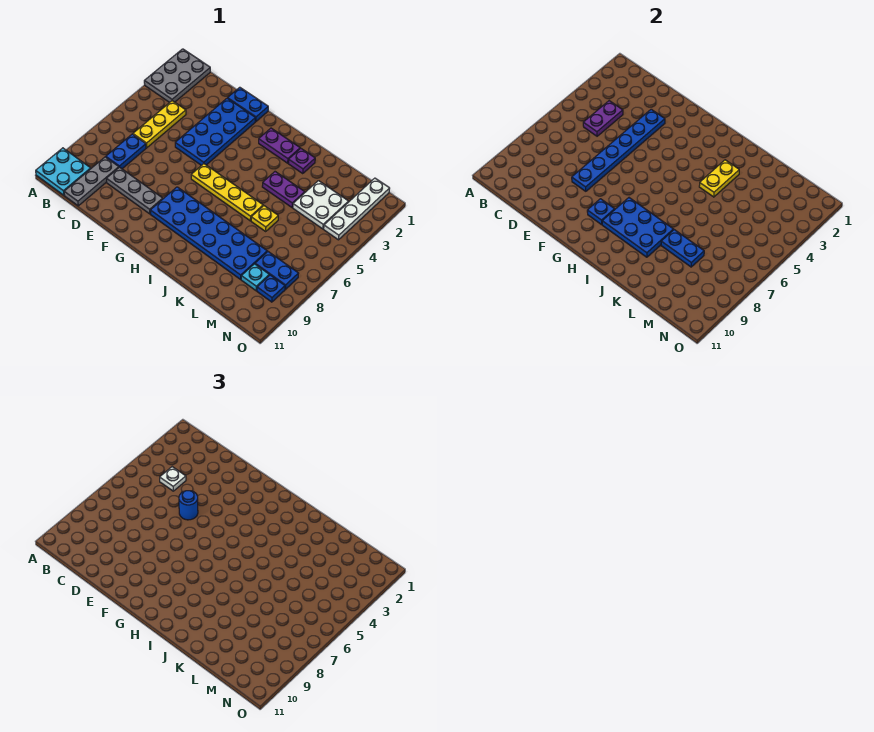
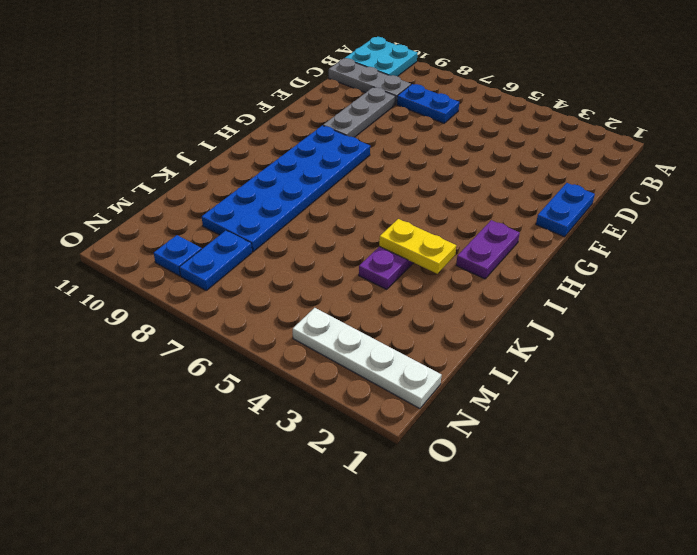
none -> grey 2x3 plate [144,49,210,102]
none -> yellow 1x3 plate [133,101,186,148]
none -> blue 2x4 plate [175,98,255,166]

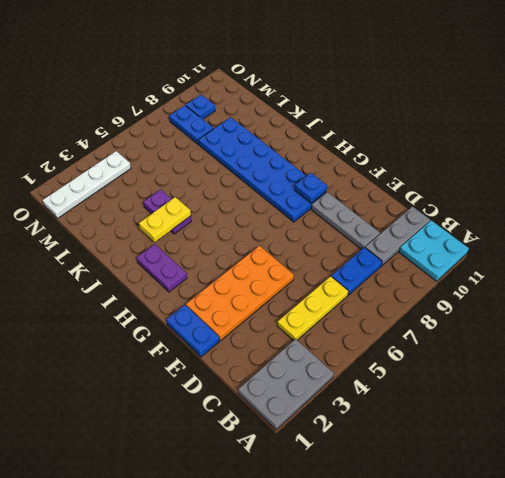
orange 2x4 plate [186,246,294,341] -> blue 2x4 plate [175,98,255,166]
none -> yellow 1x4 plate [191,164,263,221]
none -> purple 1x1 plate [288,149,315,174]
none -> yellow 1x1 plate [251,206,278,231]

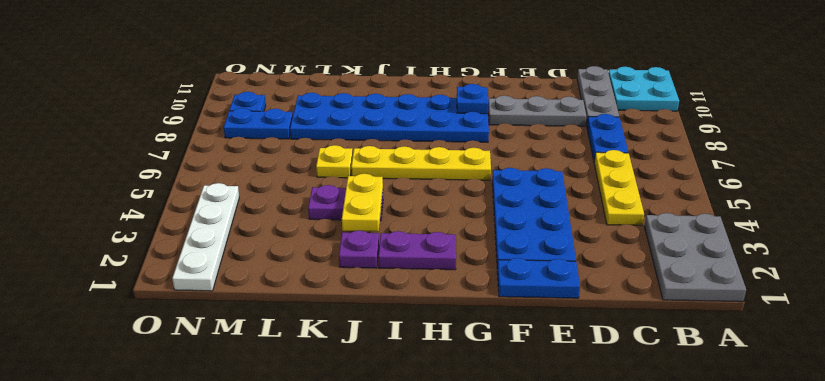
none -> white 2x2 plate [293,181,349,229]
none -> cyan 1x1 plate [241,264,269,291]
none -> purple 1x2 plate [583,101,623,136]

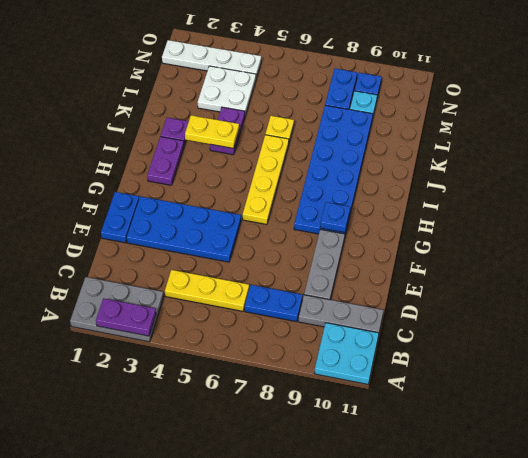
purple 1x2 plate [96,298,156,336] -> purple 1x2 plate moved to [583,101,623,136]
none -> blue 1x6 plate [572,109,665,191]
none -> blue 2x3 plate [602,198,673,257]
none -> blue 1x2 plate [661,230,704,267]

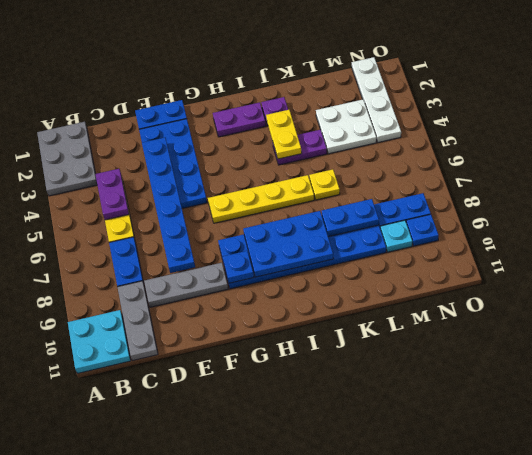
none -> white 1x1 plate [160,467,186,491]
none -> blue 1x1 round brick [179,491,198,520]

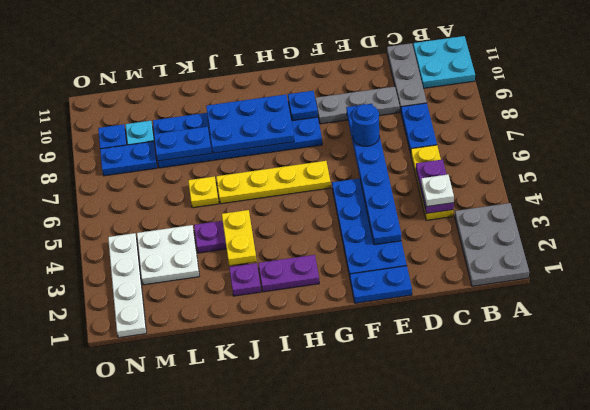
blue 1x1 round brick [352,104,379,146] -> blue 1x1 round brick moved to [179,491,198,520]

